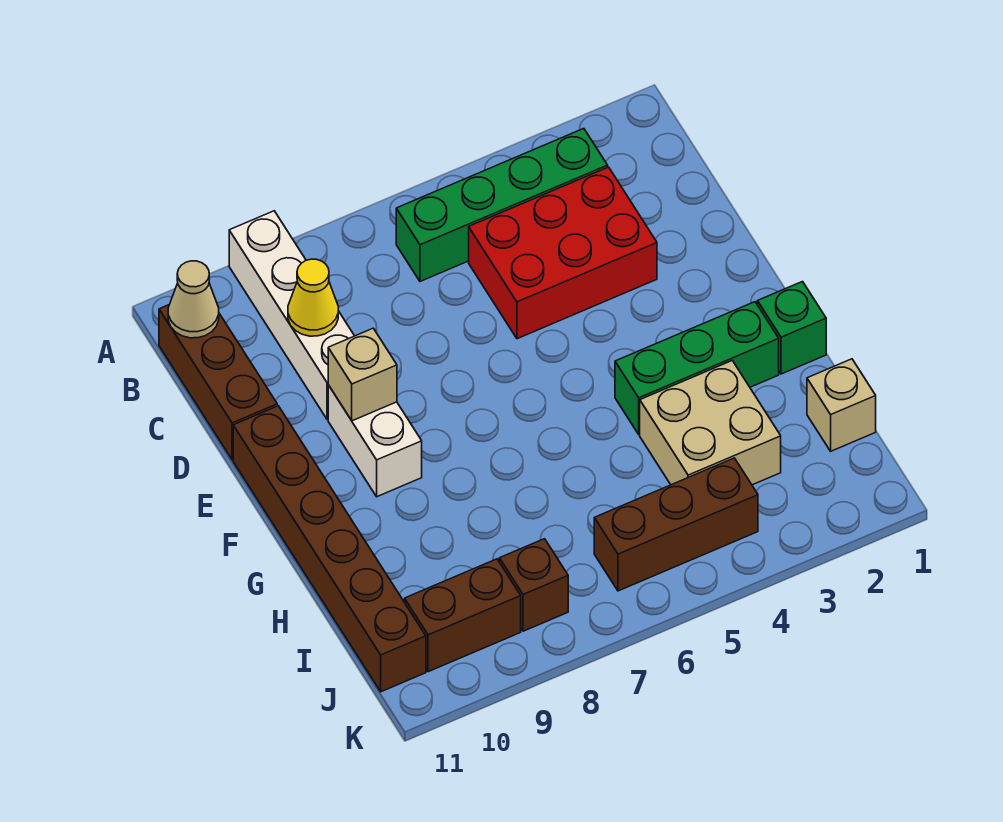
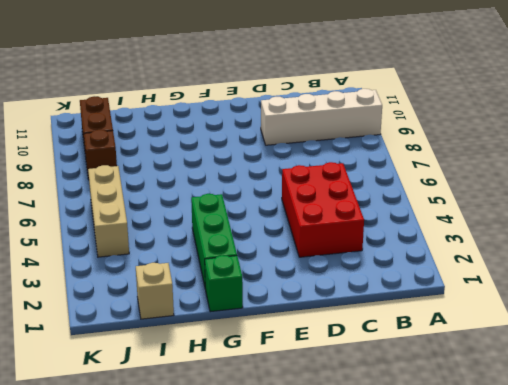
tan 1x3 brick [88,165,129,257] -> brown 1x3 brick [594,458,758,591]
none -> green 1x4 brick [396,129,608,281]
none -> brown 1x3 brick [159,305,277,460]
none -> white 1x2 brick [328,385,422,497]

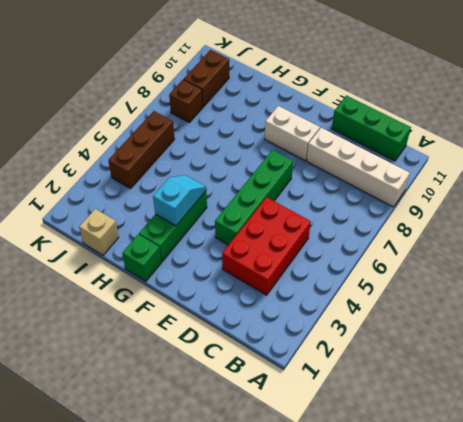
green 1x3 brick [332,95,411,161] -> brown 1x3 brick [159,305,277,460]
green 1x4 brick [215,150,293,245] -> green 1x4 brick moved to [396,129,608,281]
cyan 1x2 slope [153,175,206,226] -> none
none -> brown 1x6 brick [233,406,426,692]
none -> tan 2x2 brick [640,361,781,485]
none -> tan 1x1 cone [168,261,219,338]

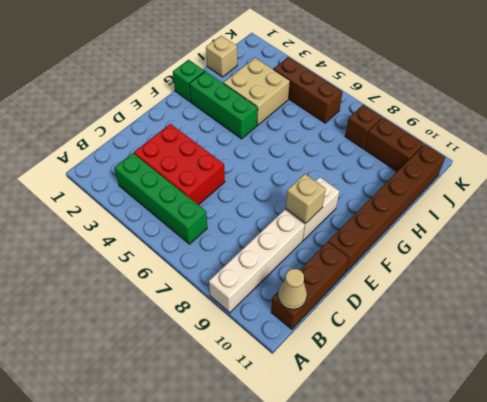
none -> yellow 1x1 cone [288,259,338,336]

